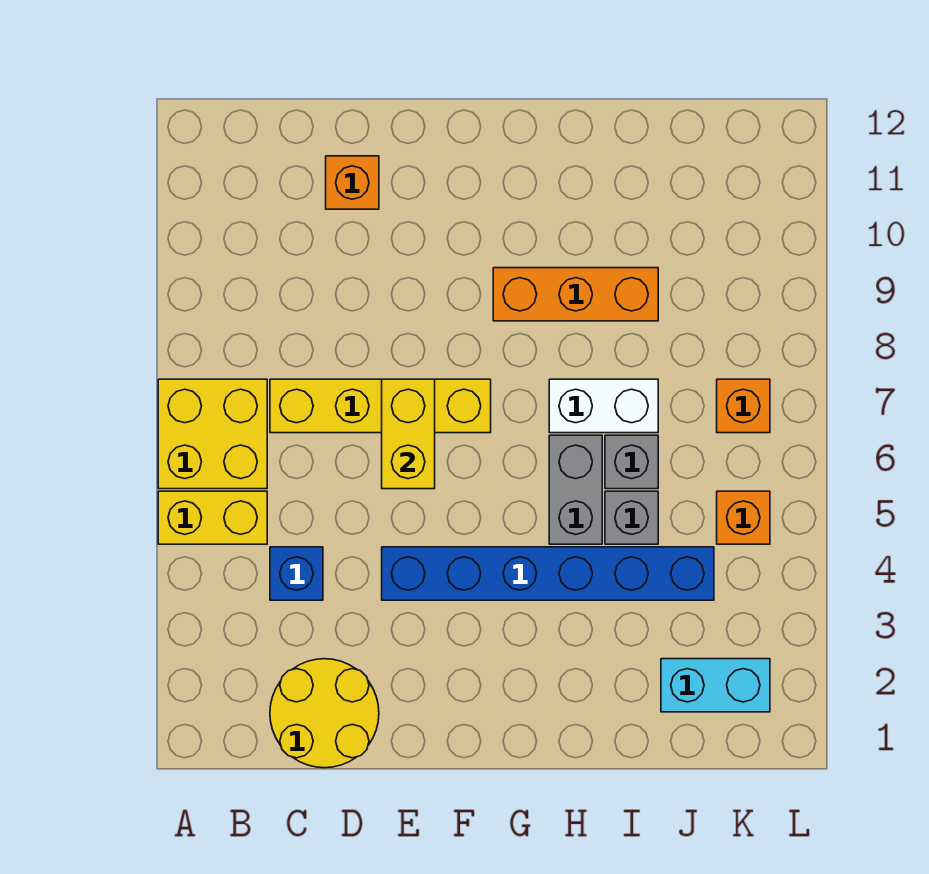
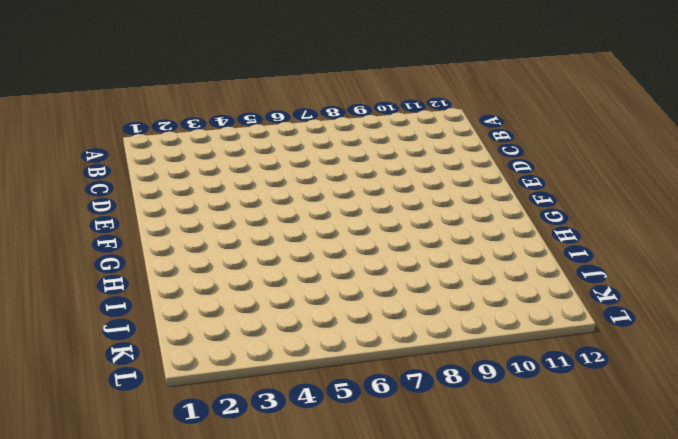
none -> yellow 1x2 brick [158,491,267,544]
none -> yellow 2x2 brick [158,379,267,489]
none -> yellow 2x2 round brick [270,659,379,768]

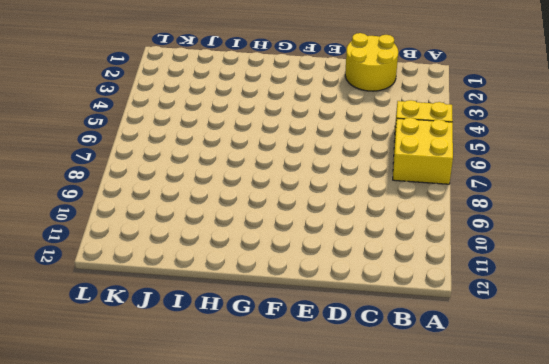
none -> blue 1x1 brick [270,547,323,600]
none -> yellow 1x4 brick [270,379,491,433]
none -> orange 1x1 brick [326,156,379,209]

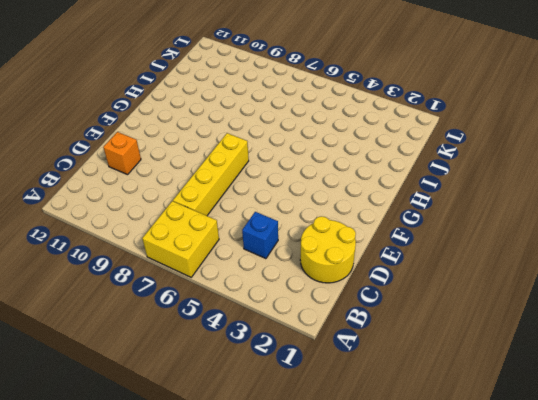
none -> yellow 1x2 brick [158,491,267,544]
none -> blue 1x6 brick [382,547,714,600]
none -> orange 1x3 brick [493,268,658,321]

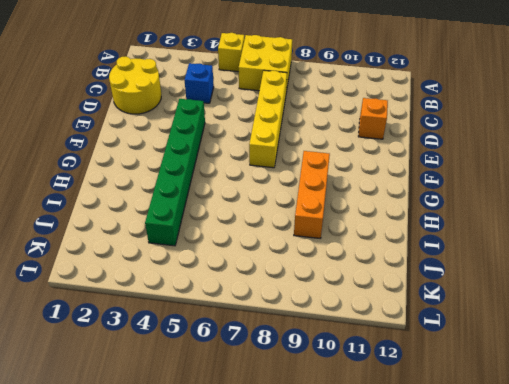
yellow 1x1 brick [218,33,245,72] -> yellow 1x2 brick [158,491,267,544]
green 1x6 brick [145,99,205,246] -> blue 1x6 brick [382,547,714,600]
none -> grey 1x2 brick [549,435,602,544]
none -> white 1x2 brick [549,379,658,433]
none -> grey 1x1 brick [605,491,658,544]

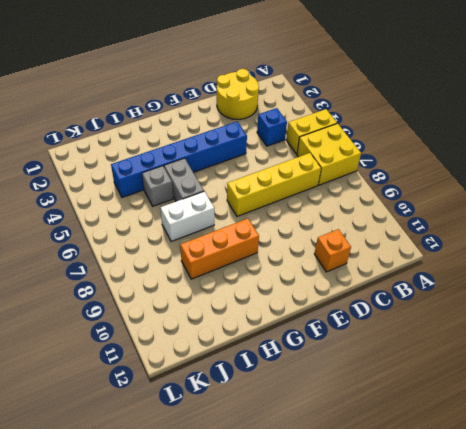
none -> grey 1x1 brick [605,435,658,489]
none -> cyan 1x2 brick [661,659,770,712]
none -> orange 1x1 brick [717,491,770,544]

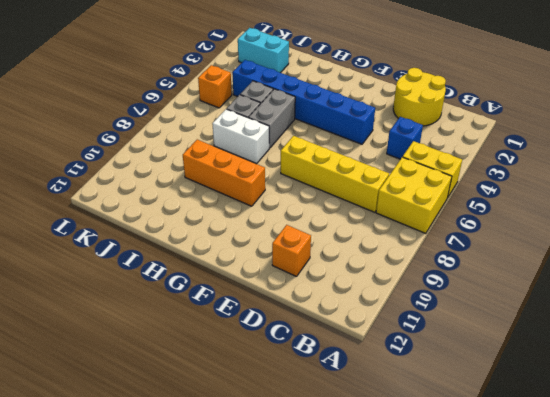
none -> orange 1x1 brick [717,379,770,433]
none -> yellow 1x2 brick [382,379,435,489]

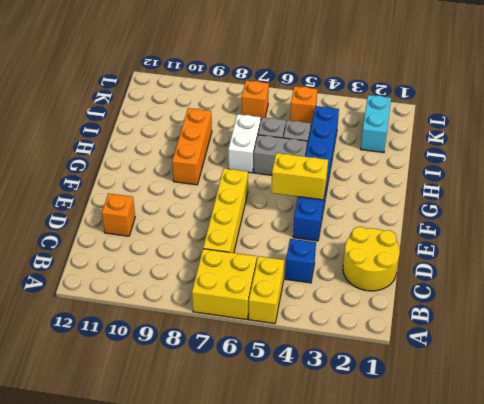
yellow 1x2 brick [271,153,328,200] -> yellow 1x2 brick moved to [382,379,435,489]

